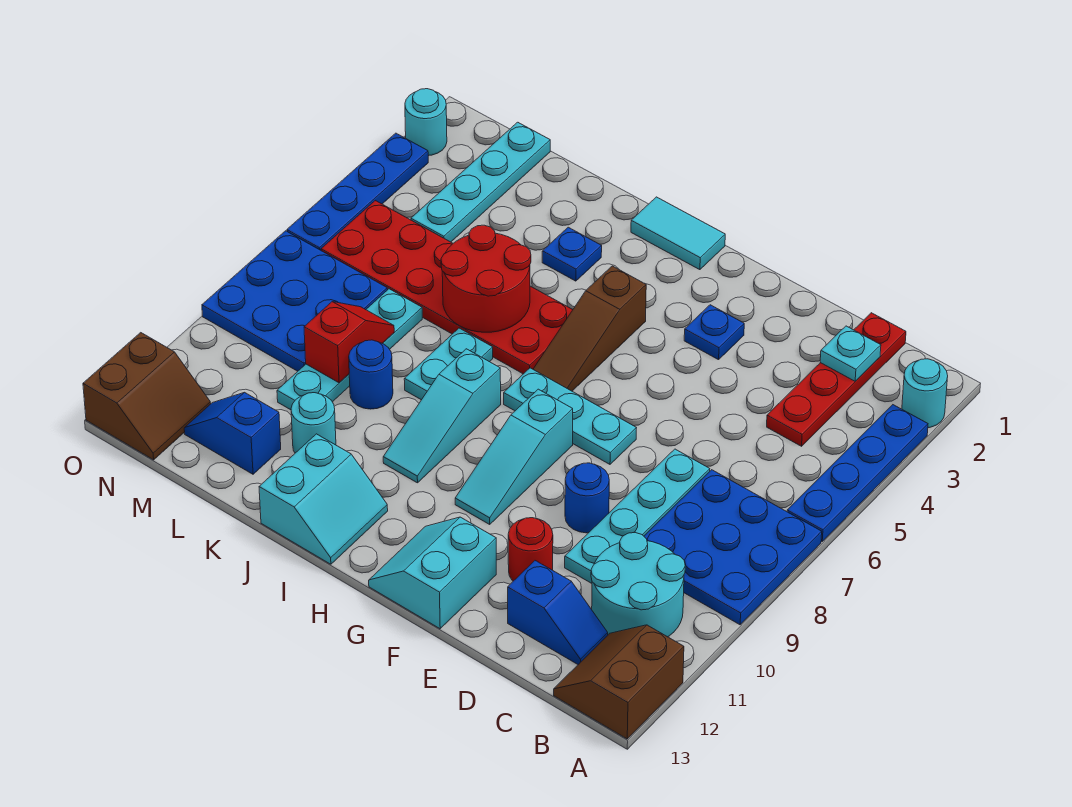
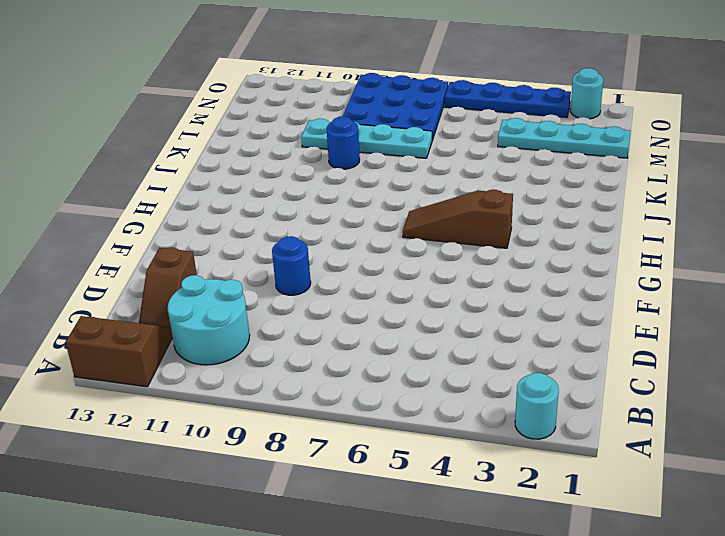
brown 1x2 slope [139,247,197,328] -> blue 1x2 slope [508,561,608,664]
none -> blue 1x4 plate [787,405,928,541]
none -> blue 3x3 plate [644,470,822,625]
none -> red 1x4 plate [767,313,906,446]
none -> cyan 1x4 plate [565,449,710,583]

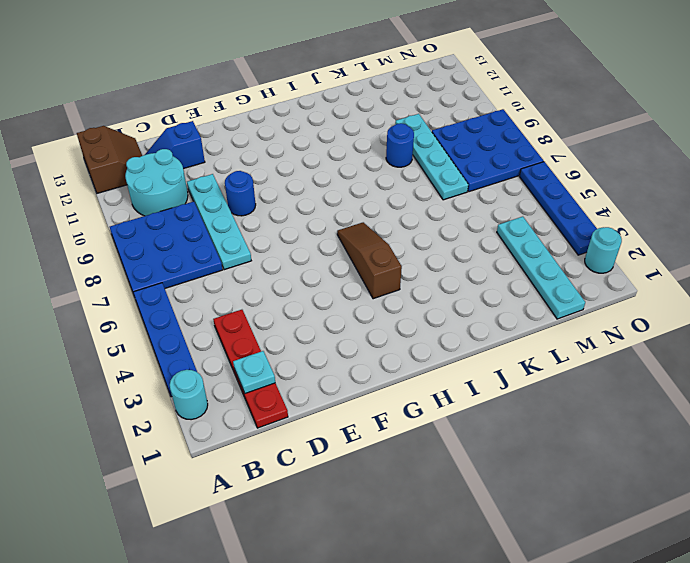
none -> red 1x1 round brick [508,518,553,581]
none -> blue 1x1 plate [684,305,744,360]
none -> cyan 1x3 plate [504,368,636,464]
none -> cyan 2x2 slope [369,517,496,629]

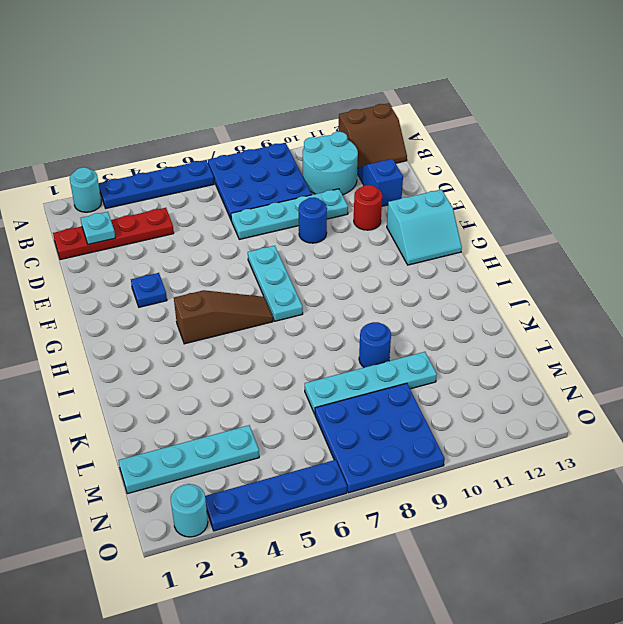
none -> cyan 1x3 slope [455,389,573,524]
none -> cyan 1x2 tile [631,197,725,270]
none -> red 2x6 plate [321,201,573,374]
none -> cyan 1x3 slope [383,349,501,483]

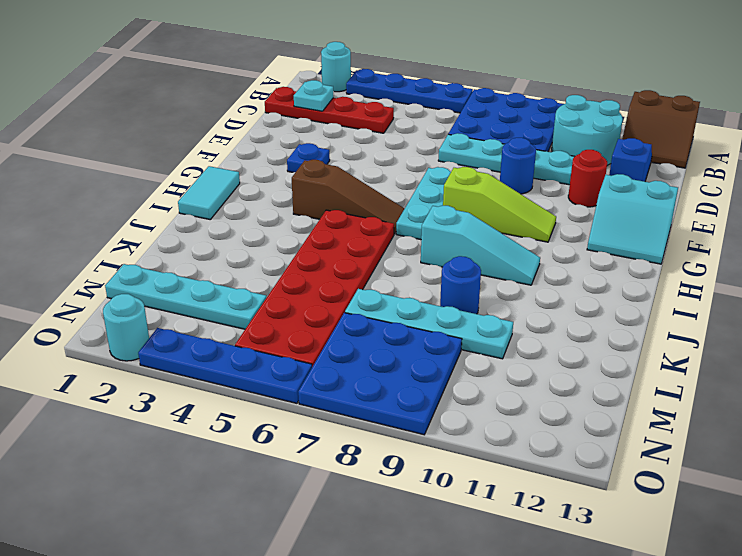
lime 1x3 slope [443,167,556,242] -> cyan 1x3 slope [455,389,573,524]
none -> cyan 2x2 slope [259,434,388,564]
none -> blue 1x1 plate [542,227,602,281]
none -> cyan 1x2 plate [404,328,493,400]
none -> cyan 1x1 round brick [291,393,336,453]

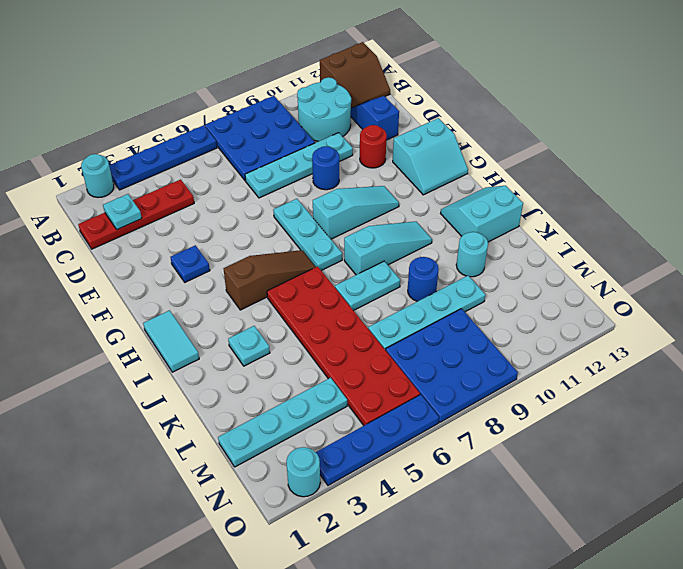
cyan 1x1 plate [228,326,270,366] -> blue 1x1 plate [542,227,602,281]
none -> blue 1x2 slope [184,392,281,474]
none -> brown 2x2 slope [83,333,211,460]
none -> red 2x2 round brick [441,225,531,332]
none -> red 1x2 slope [304,302,394,383]

